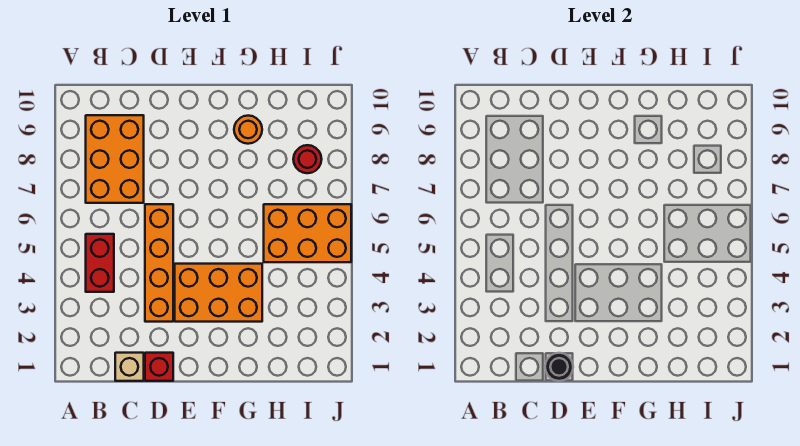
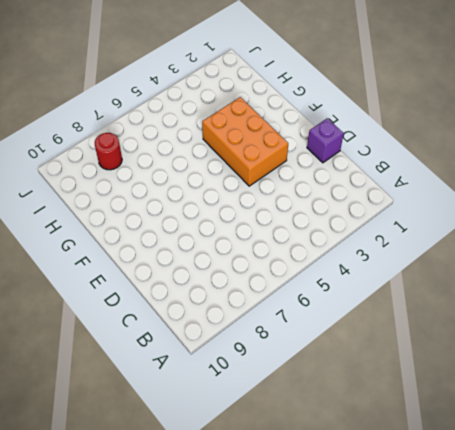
purple 1x1 brick [307,118,344,163] -> red 1x1 brick [145,353,173,381]
none -> red 1x2 brick [86,234,114,292]
none -> orange 2x3 brick [86,115,144,203]

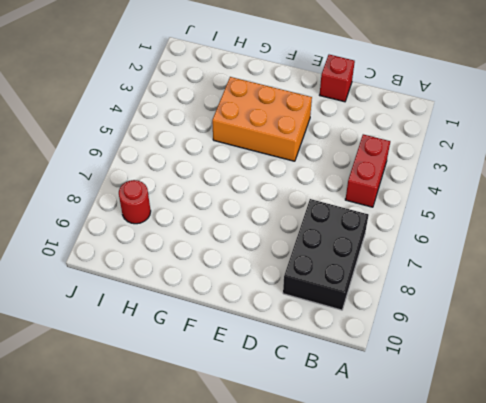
black 2x3 brick [283,199,368,310] -> orange 2x3 brick [86,115,144,203]
none -> tan 1x1 brick [115,353,144,381]
none -> orange 1x4 brick [145,204,173,322]

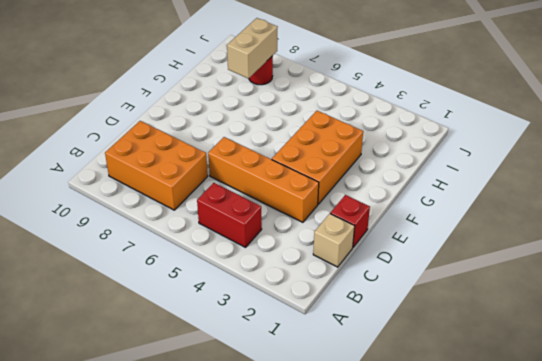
tan 1x2 brick [227,18,278,78] -> none
none -> orange 1x1 round brick [234,116,262,144]
none -> orange 2x3 brick [264,204,351,262]

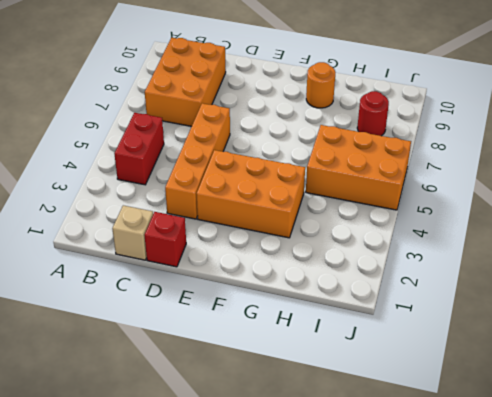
none -> black 1x1 round brick [545,353,573,381]

